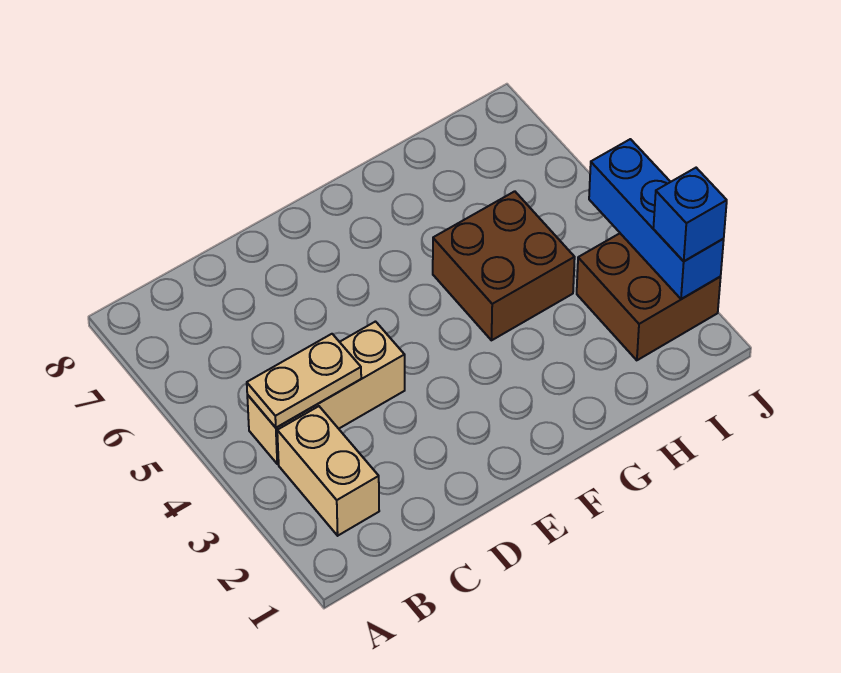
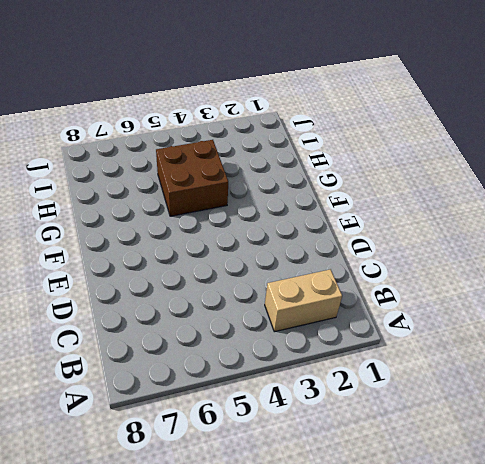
none -> tan 1x3 brick [247,322,405,464]
none -> brown 2x2 brick [577,233,721,360]

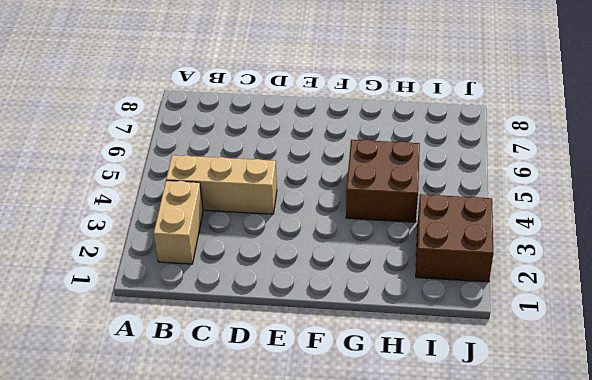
none -> tan 1x2 plate [247,334,361,428]
none -> blue 1x3 brick [589,139,724,299]

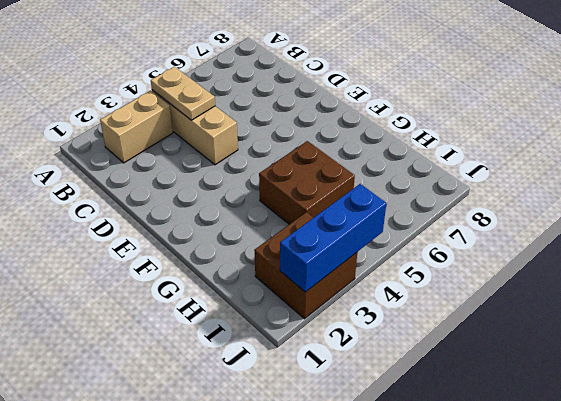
none -> blue 1x1 brick [653,168,727,261]

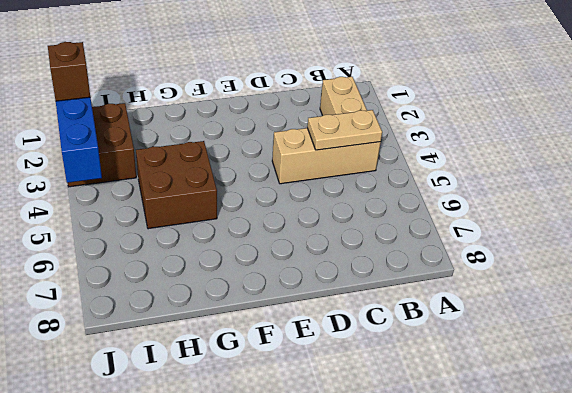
brown 1x1 brick [48,42,90,101] -> blue 1x1 brick [653,168,727,261]

